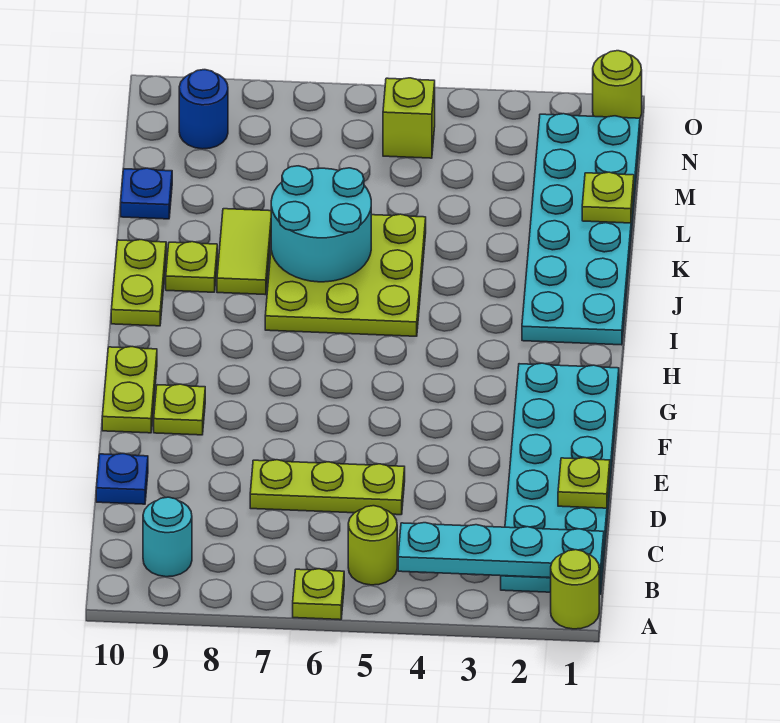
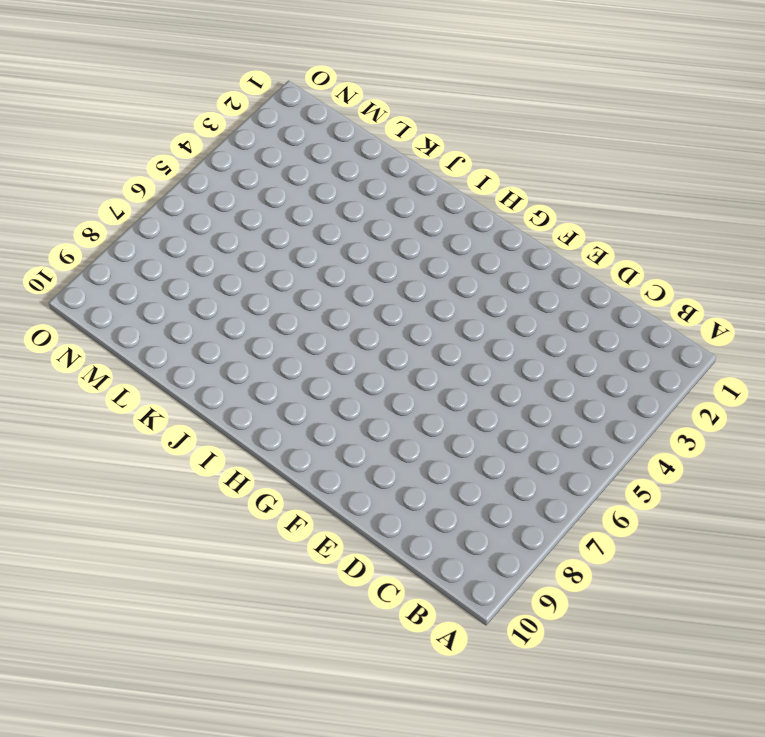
none -> lime 1x1 round brick [551,550,599,629]
none -> lime 1x1 plate [293,569,344,620]
none -> cyan 2x6 plate [501,363,619,594]

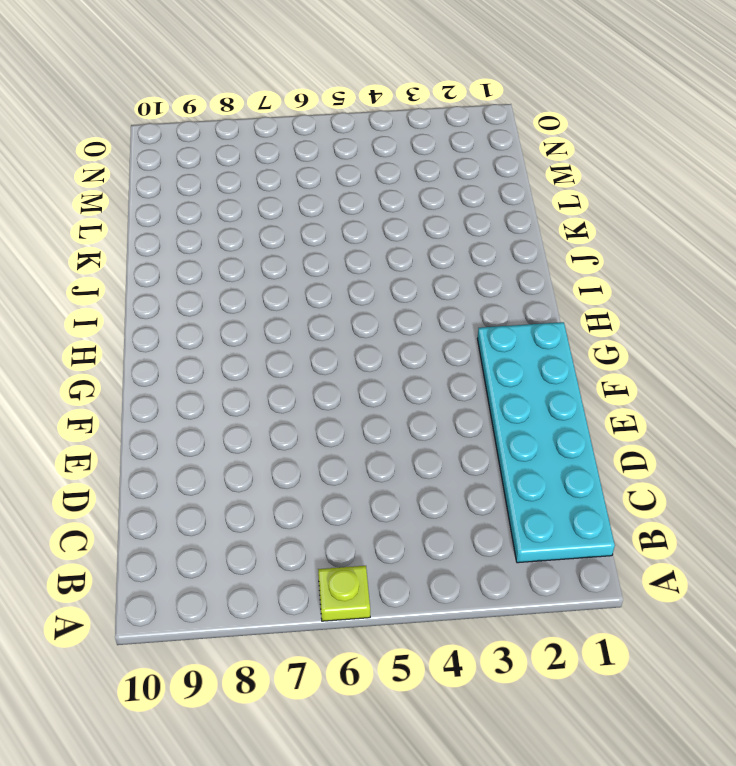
none -> lime 1x1 round brick [551,550,599,629]
none -> lime 1x1 round brick [348,506,397,585]
none -> cyan 1x1 round brick [143,497,192,577]

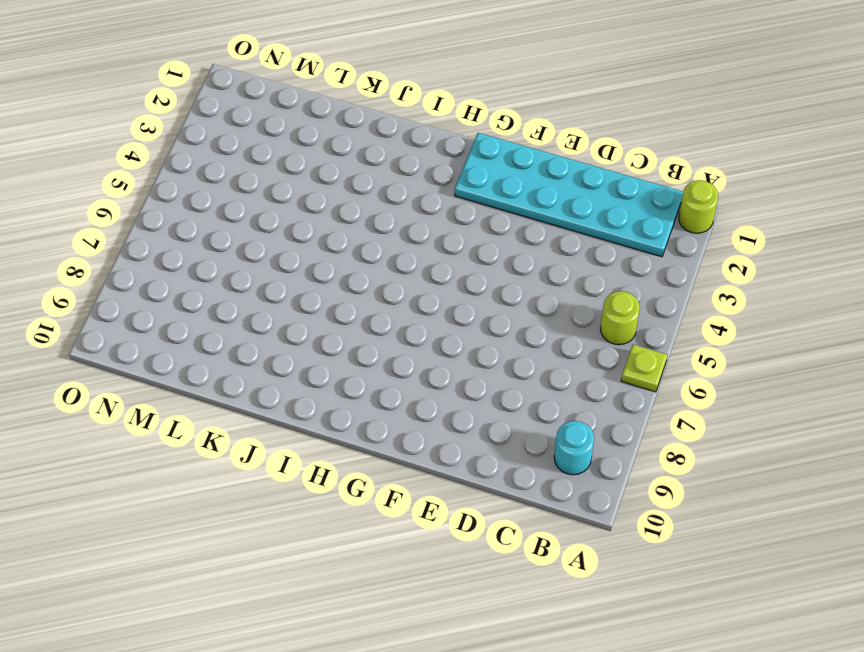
none -> lime 1x3 plate [250,460,405,515]
none -> blue 1x1 plate [96,454,148,504]
none -> lime 1x1 plate [154,384,205,435]

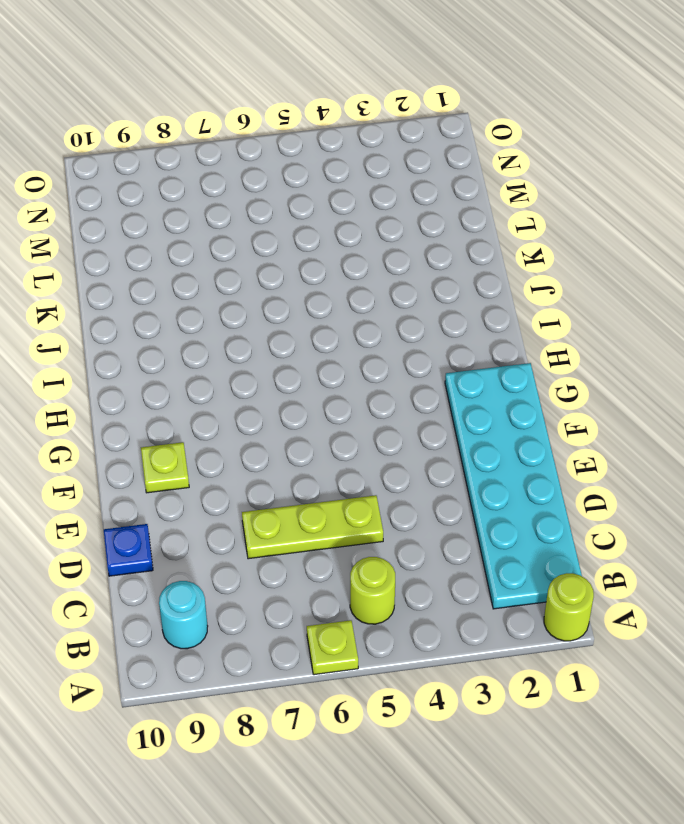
none -> lime 1x2 plate [102,347,157,433]
none -> cyan 2x6 plate [522,114,640,345]
none -> lime 3x3 plate [265,214,426,336]

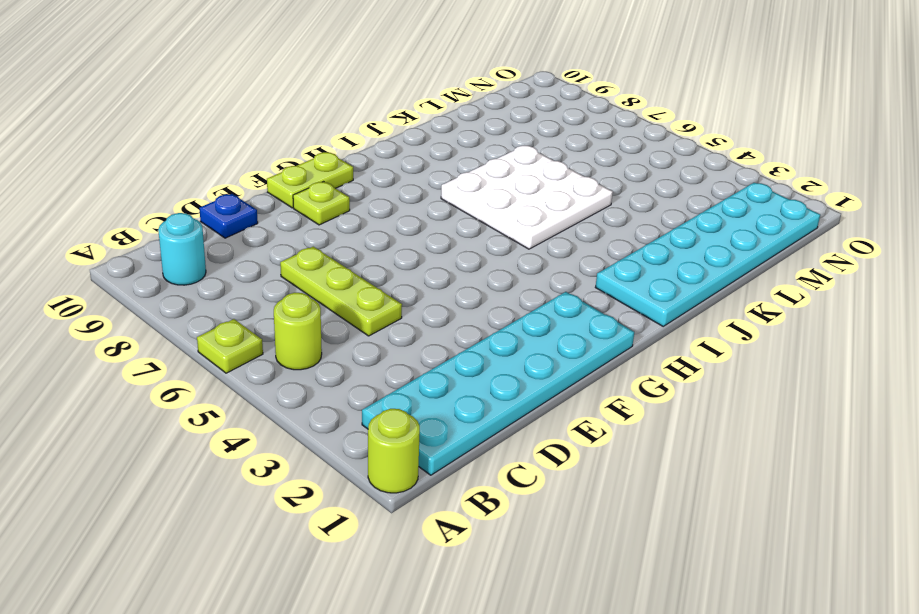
white 3x3 plate [441,146,613,249] -> lime 3x3 plate [265,214,426,336]
none -> lime 1x2 plate [111,240,166,326]
none -> lime 1x2 tile [217,209,271,295]
none -> lime 1x1 plate [166,242,217,292]

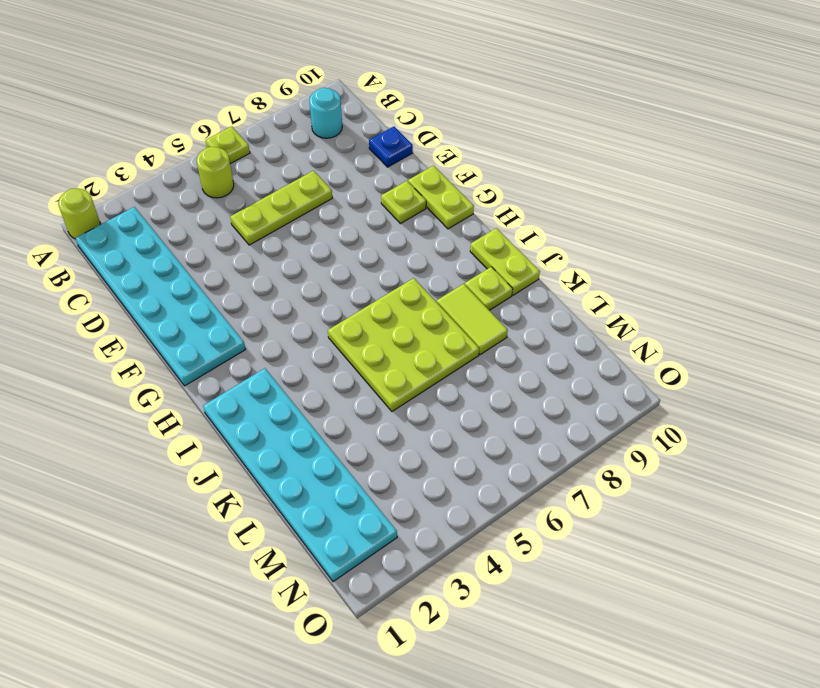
none -> blue 1x1 plate [121,168,172,219]
none -> lime 1x1 brick [383,78,435,158]
none -> blue 1x1 round brick [179,70,228,149]

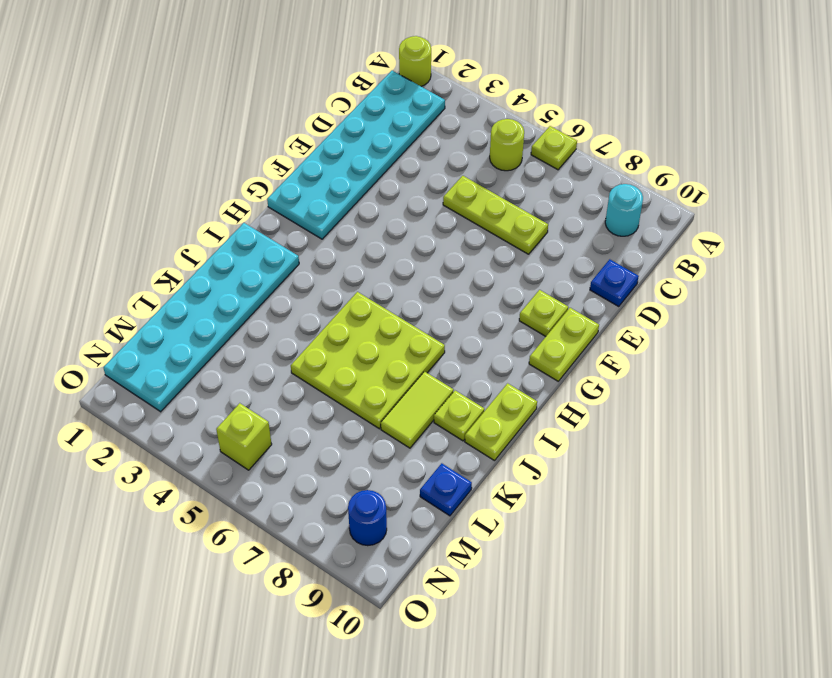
none -> lime 1x1 round brick [593,51,642,118]
none -> cyan 1x4 plate [398,523,604,580]
none -> lime 1x1 plate [558,458,610,508]

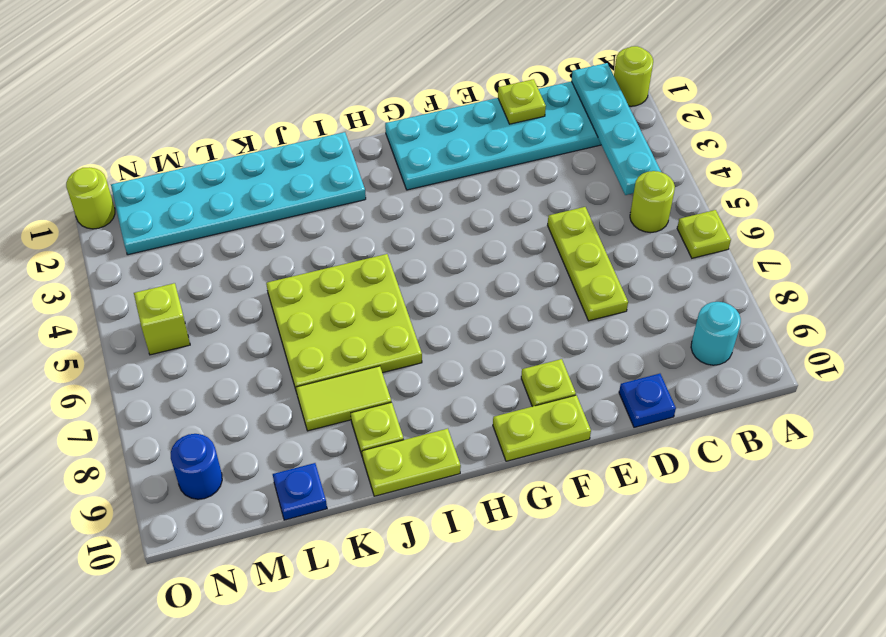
none -> cyan 2x2 round brick [271,166,371,282]
none -> lime 1x1 plate [582,172,634,223]

